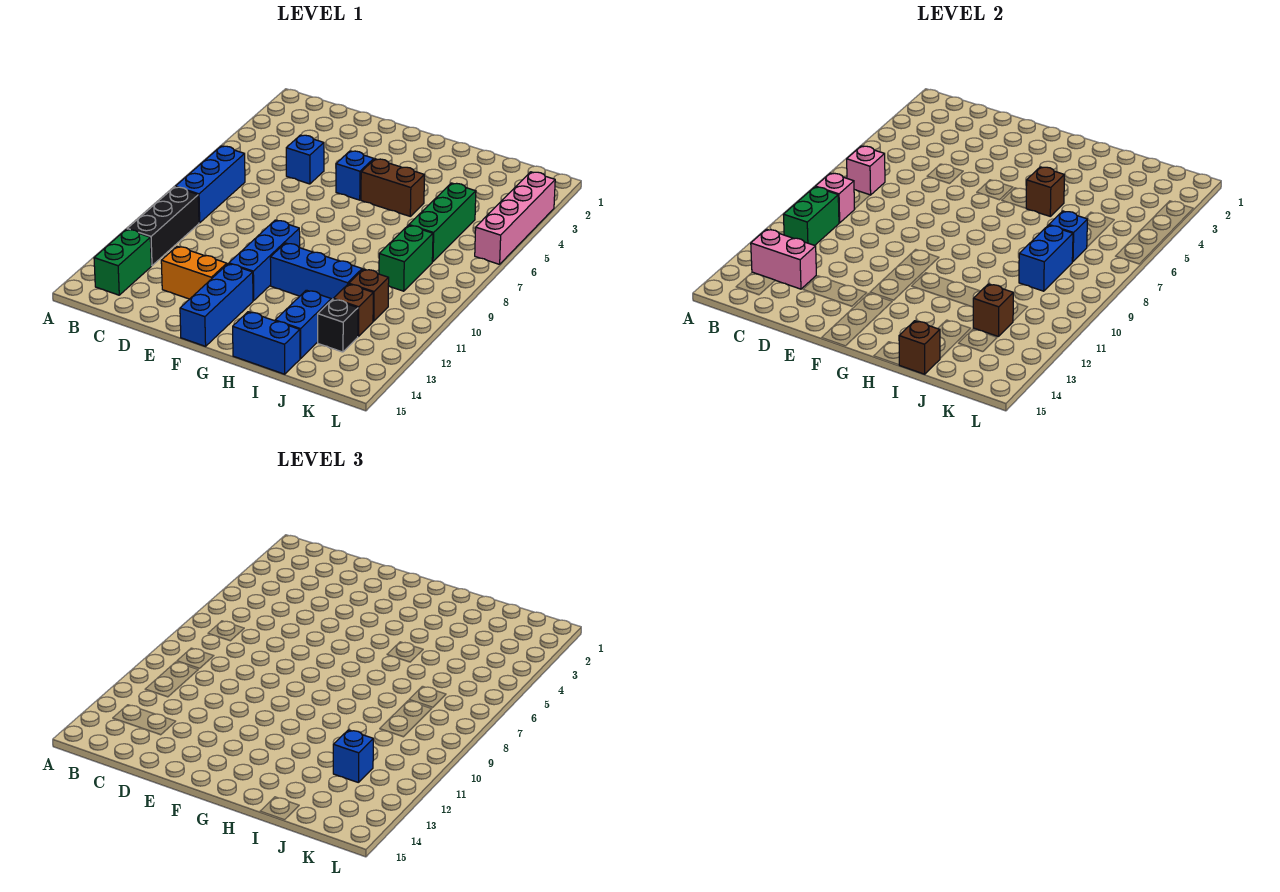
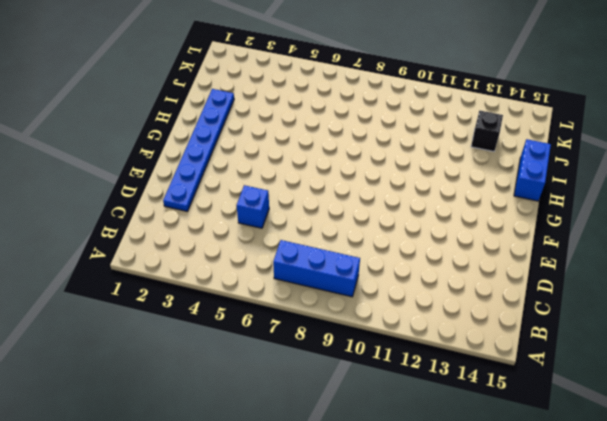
blue 1x6 plate [163,89,234,211] -> none
none -> black 1x3 brick [127,187,199,266]
none -> green 1x2 brick [94,229,151,295]
none -> orange 1x2 brick [161,246,227,299]

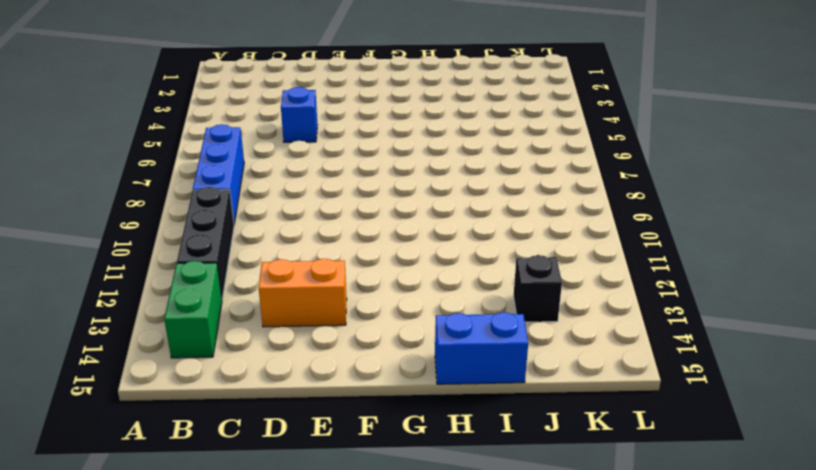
none -> blue 1x1 brick [336,151,374,200]
none -> blue 1x3 brick [229,220,300,301]
none -> blue 1x3 brick [180,264,253,346]

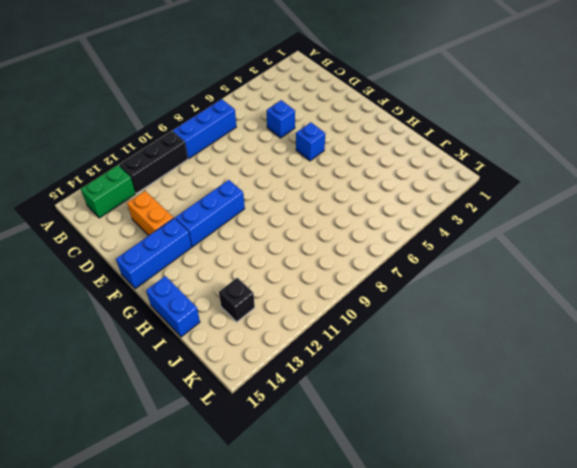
none -> brown 1x2 brick [361,159,424,216]
none -> blue 1x3 brick [270,243,362,300]
none -> blue 1x2 brick [275,290,331,358]

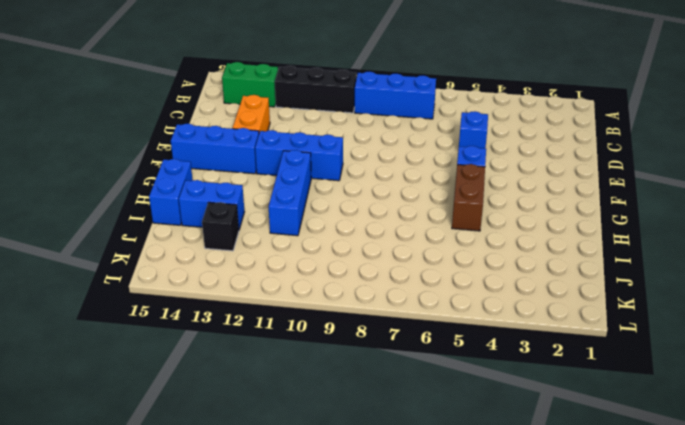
none -> green 1x3 brick [409,183,476,262]
none -> green 1x2 brick [379,225,433,291]
none -> brown 1x1 brick [349,269,389,321]

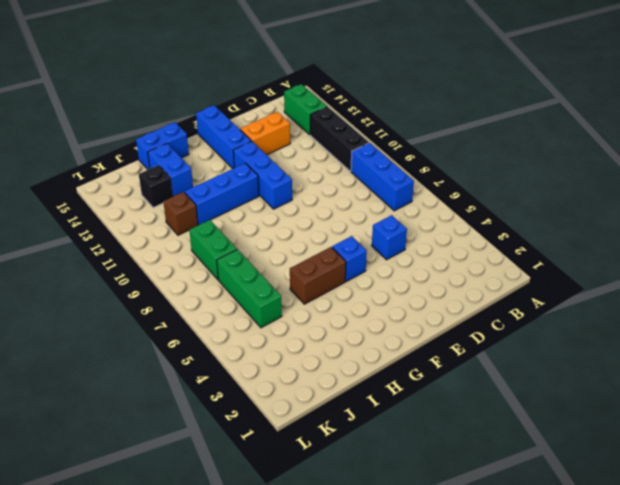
none -> brown 1x1 brick [333,284,373,337]
none -> pink 1x4 brick [475,172,555,264]
none -> pink 1x1 brick [847,146,885,195]

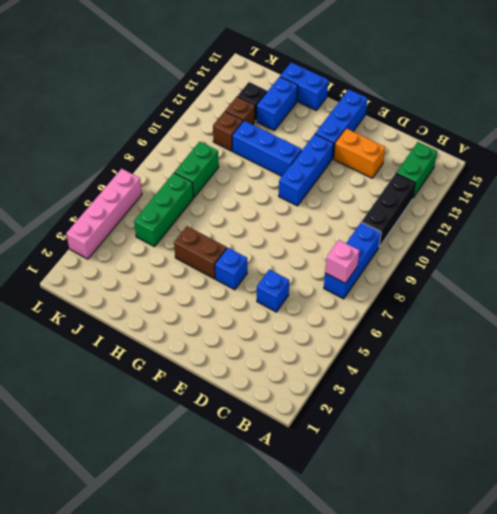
none -> pink 1x1 brick [815,173,855,223]
none -> green 1x2 brick [783,187,839,245]
none -> pink 1x2 brick [751,229,816,289]

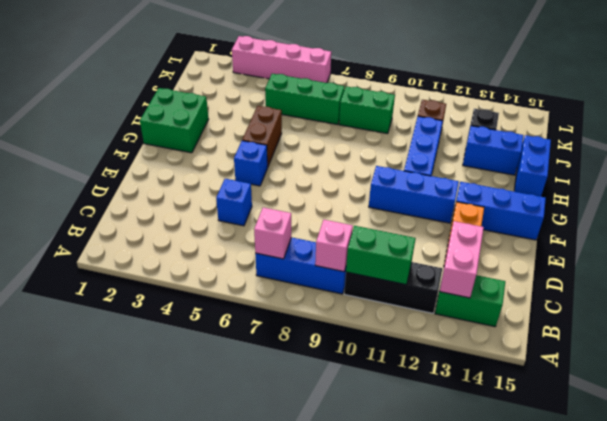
green 2x2 brick [140,88,209,153] -> none
none -> brown 1x1 brick [333,284,373,337]
none -> brown 1x1 brick [1026,167,1064,216]
none -> brown 1x1 brick [899,321,940,374]

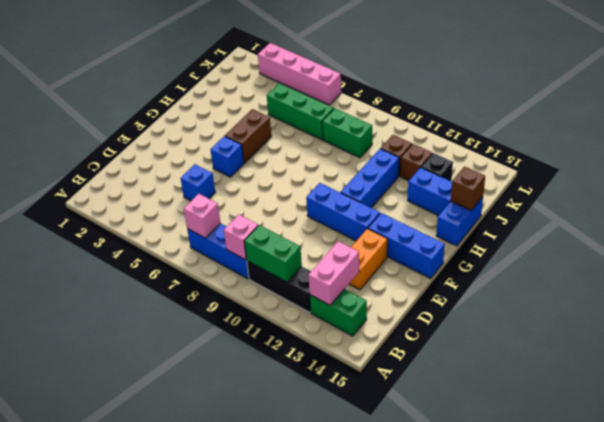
none -> brown 1x1 brick [1026,167,1064,216]
none -> blue 1x1 brick [1049,211,1087,262]
none -> blue 1x2 brick [1019,225,1073,291]

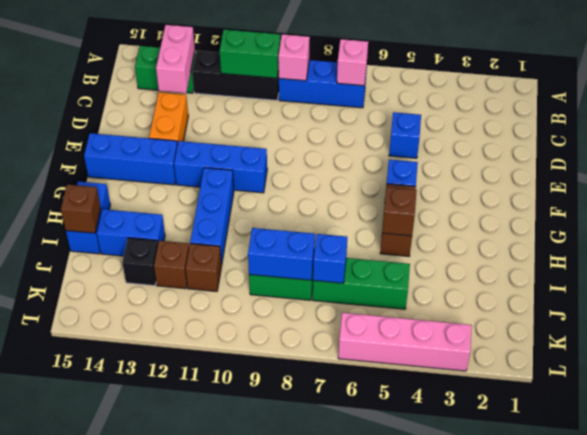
none -> brown 1x1 brick [973,284,1013,337]
none -> blue 1x1 brick [333,730,373,783]

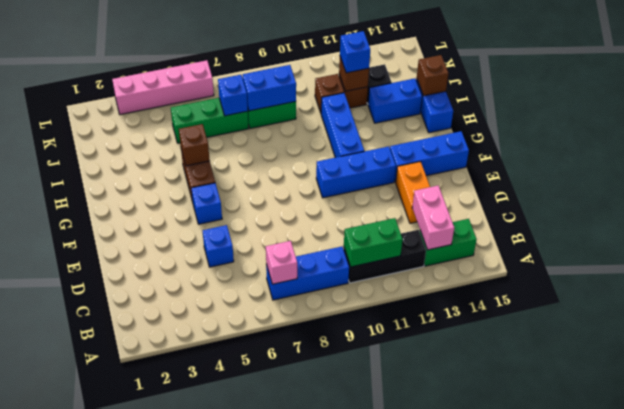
none -> pink 1x1 brick [815,173,855,223]

